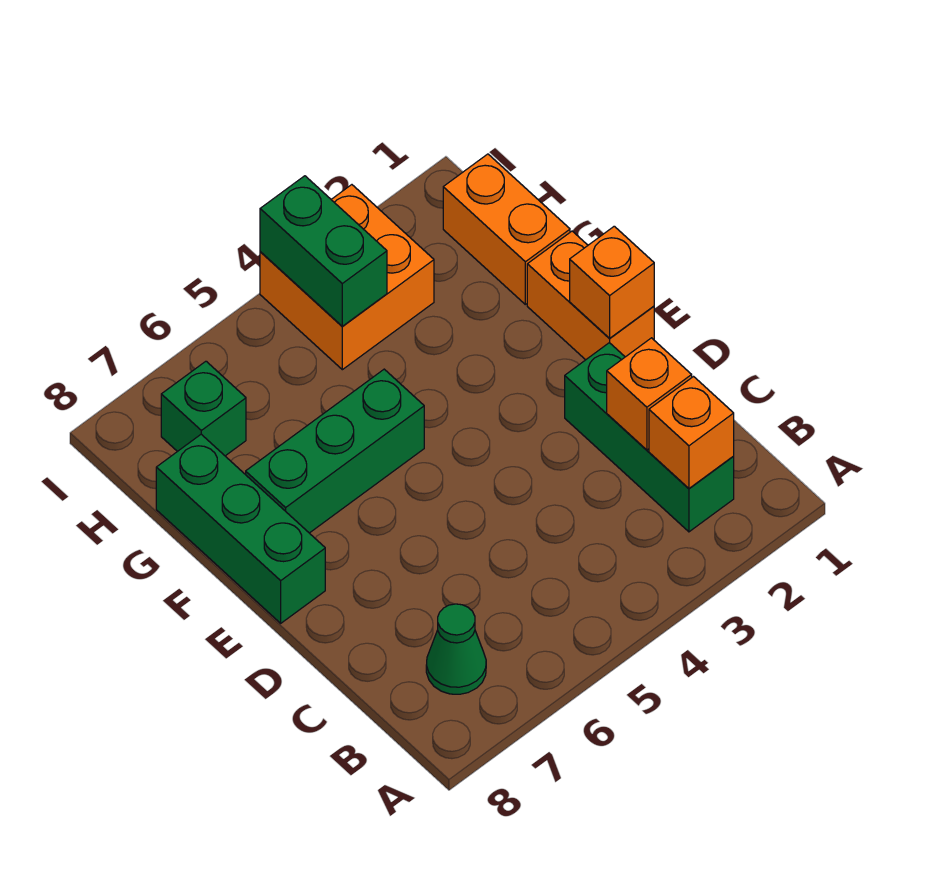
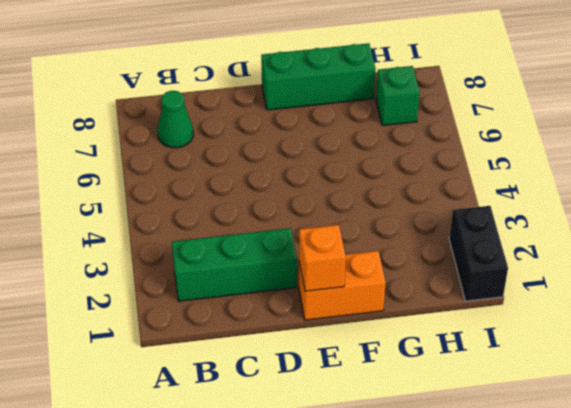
black 1x2 brick [449,206,508,301] -> none
none -> green 1x3 brick [246,369,424,533]
none -> orange 1x2 brick [443,154,570,304]
none -> orange 2x2 brick [260,185,434,370]

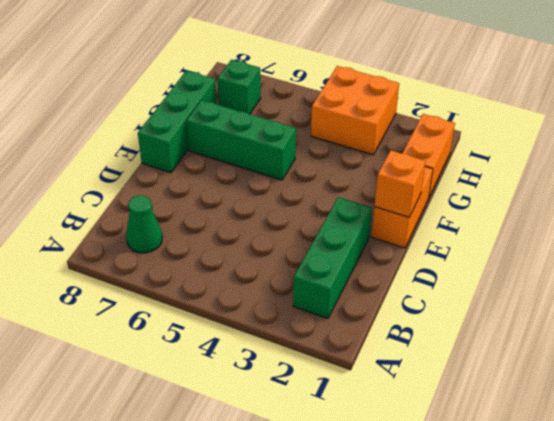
none -> orange 1x1 brick [649,377,734,488]
none -> orange 1x1 brick [607,338,692,450]
none -> green 1x2 brick [260,176,387,326]

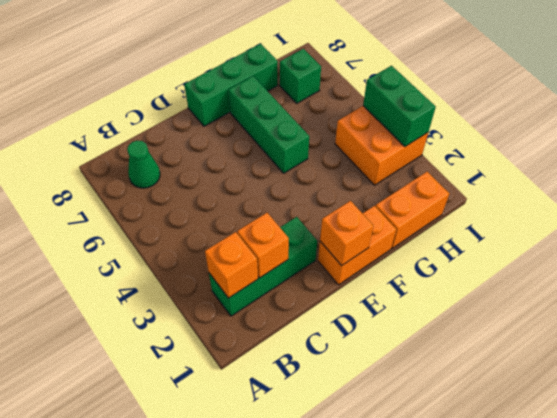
green 1x2 brick [363,66,436,147] -> green 1x2 brick turned to [260,176,387,326]

